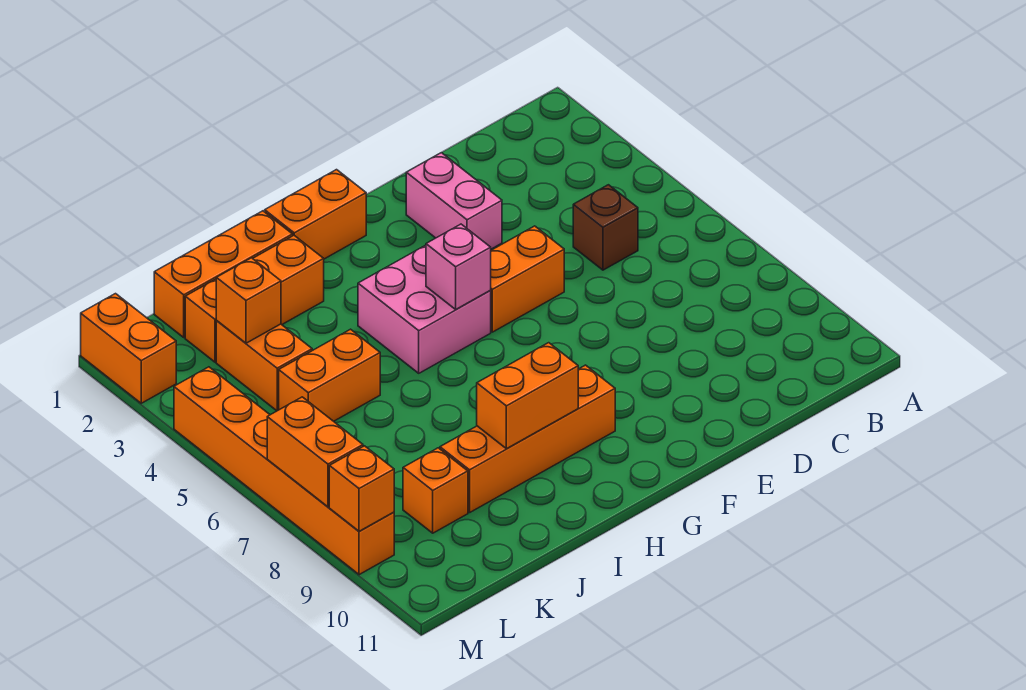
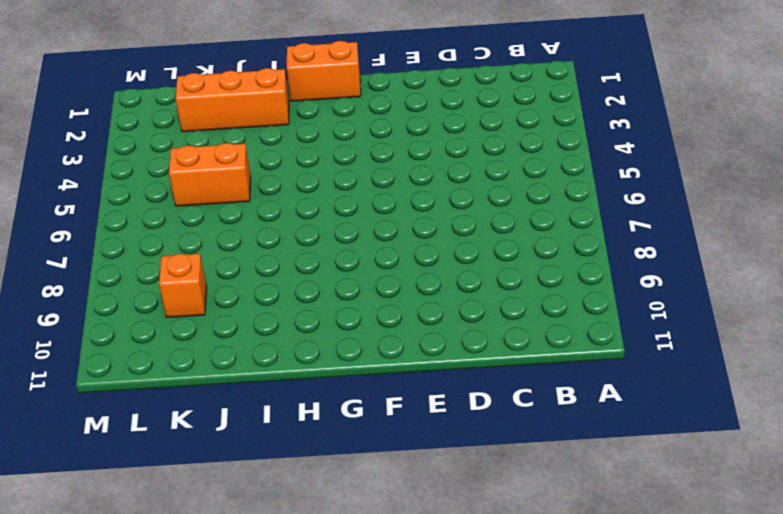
none -> brown 1x1 brick [573,185,638,270]
none -> pink 1x2 brick [406,153,502,249]
none -> orange 1x2 brick [490,226,564,332]

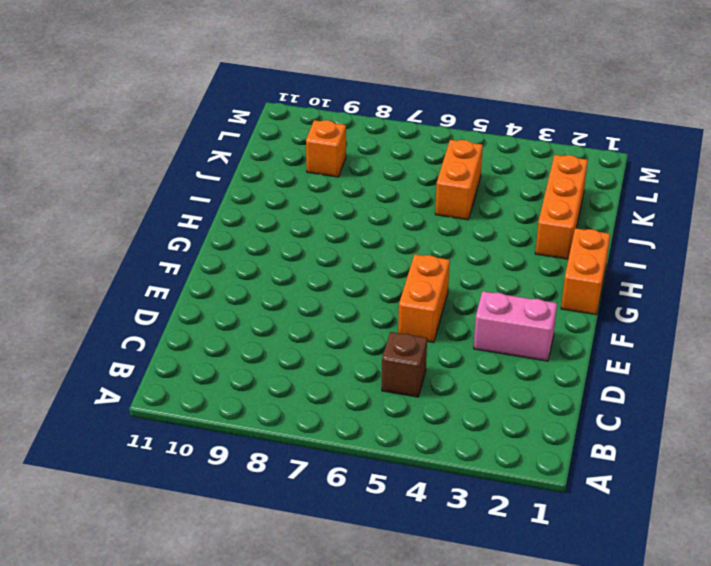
none -> pink 2x2 brick [358,245,491,373]
none -> orange 1x4 brick [440,365,615,512]
none -> orange 1x3 brick [154,211,293,337]

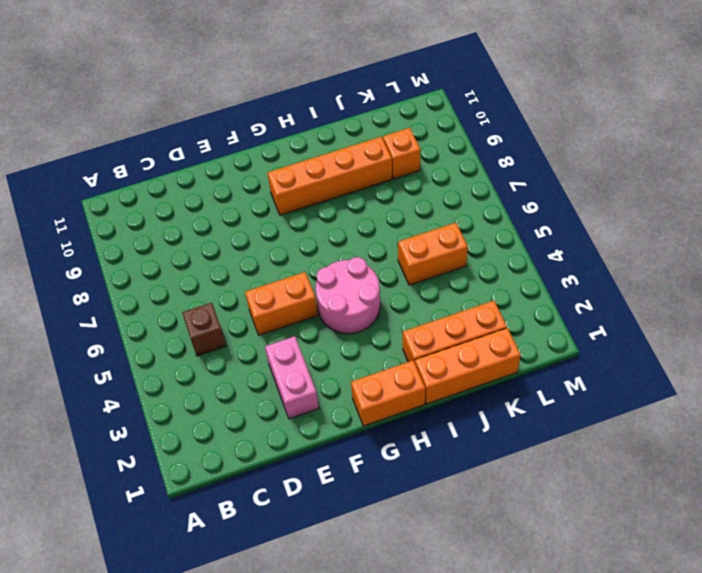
pink 2x2 round brick [315,257,380,334] -> pink 2x2 brick [358,245,491,373]
none -> orange 1x2 brick [216,321,312,411]
none -> orange 1x2 brick [81,294,176,403]
none -> orange 1x6 brick [174,367,394,575]

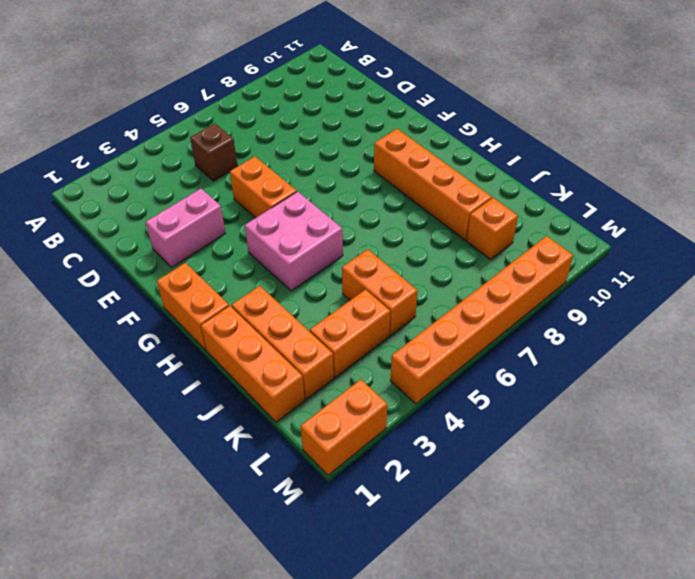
none -> pink 1x1 brick [426,224,491,309]
none -> orange 1x2 brick [477,343,578,449]
none -> orange 1x1 brick [216,258,281,343]

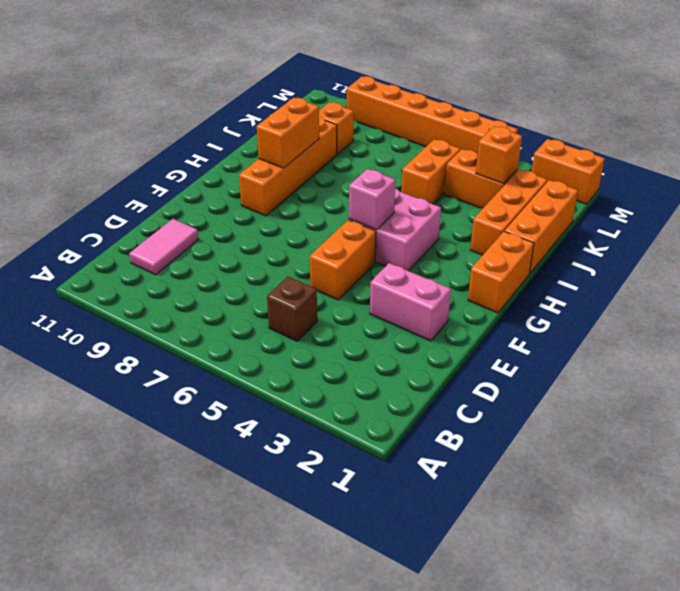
pink 1x2 tile [129,219,199,275] -> none
none -> orange 1x2 brick [267,397,363,507]
none -> orange 1x1 brick [329,446,394,531]

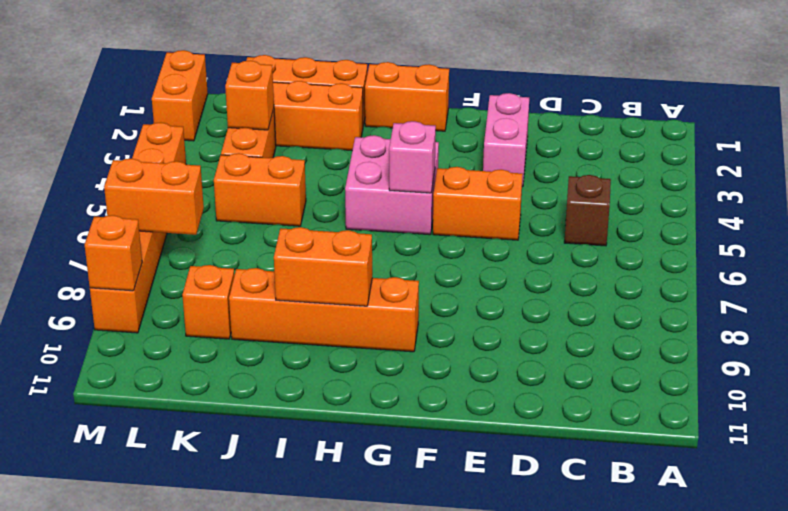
orange 1x2 brick [104,159,204,235] -> orange 1x2 brick turned to [267,397,363,507]

